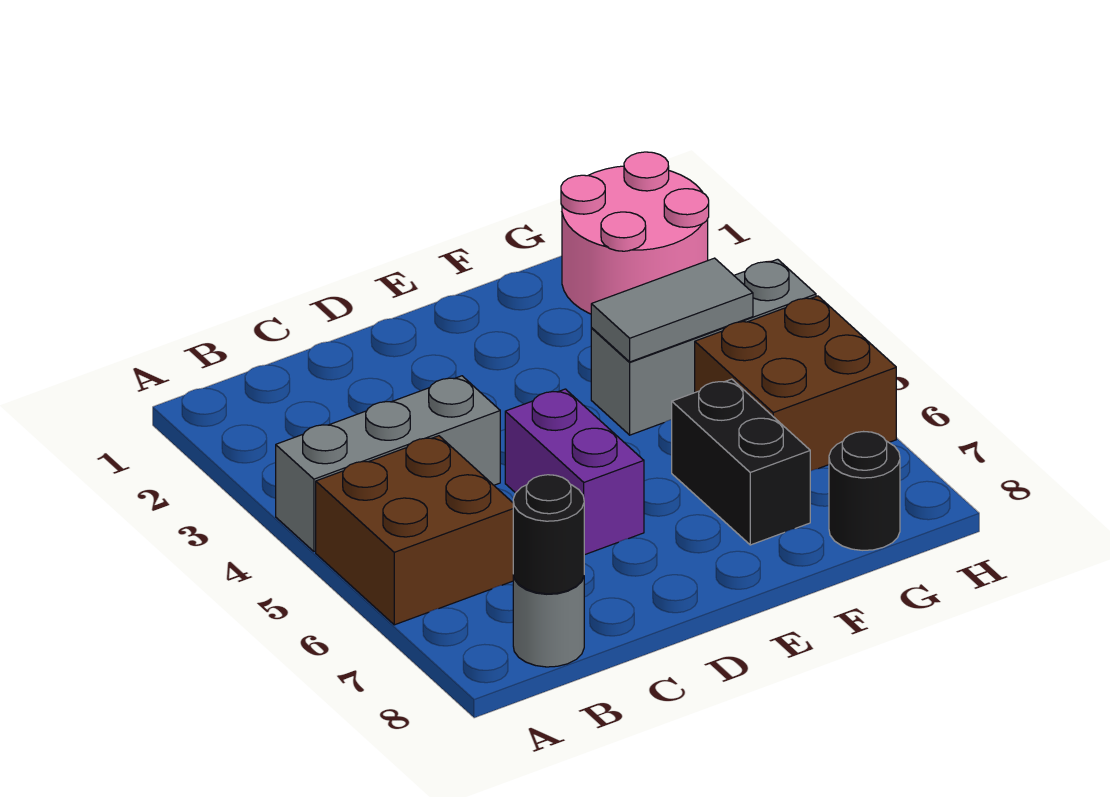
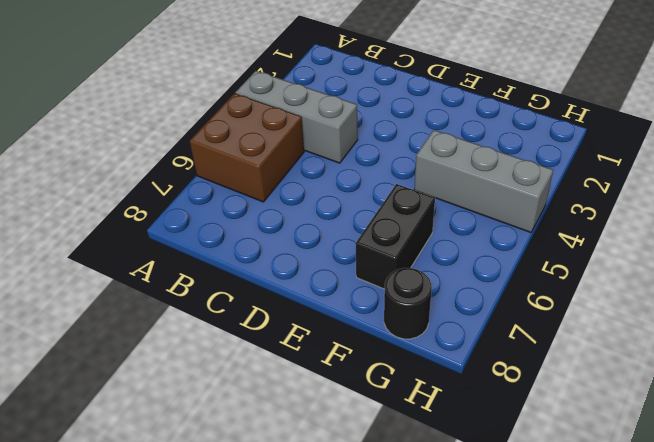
none -> grey 1x1 round brick [513,575,584,667]
none -> purple 1x2 brick [505,389,644,555]

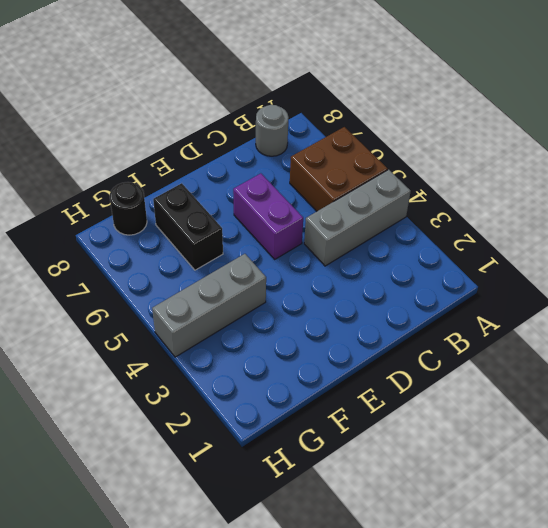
none -> pink 2x2 round brick [561,152,709,314]
none -> brown 2x2 brick [695,296,896,471]

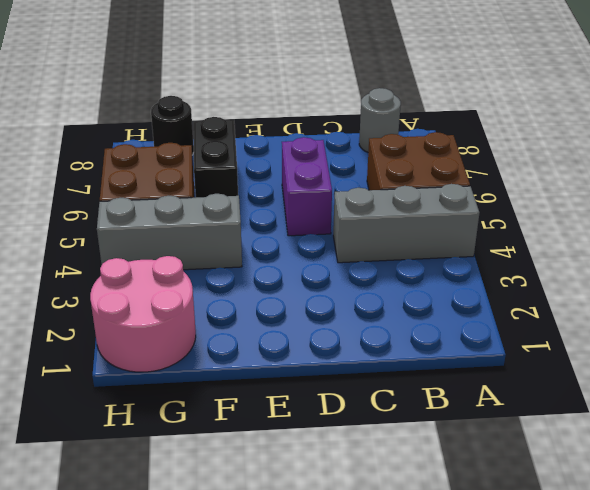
none -> black 1x1 round brick [513,475,584,594]
none -> grey 1x2 tile [591,258,753,362]

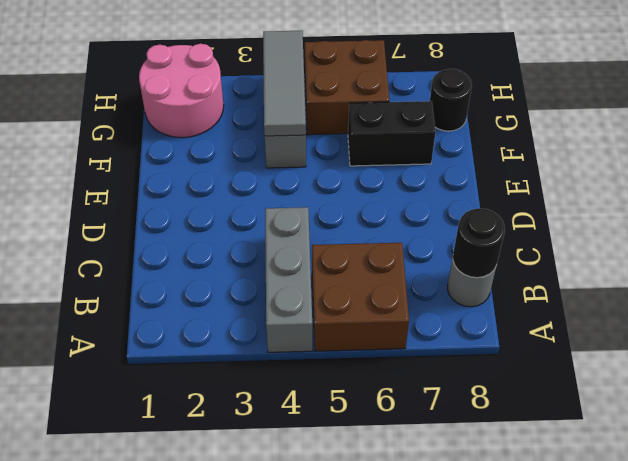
grey 1x3 tile [263,31,306,136] -> grey 1x2 tile [591,258,753,362]
none -> purple 1x2 brick [505,389,644,555]

